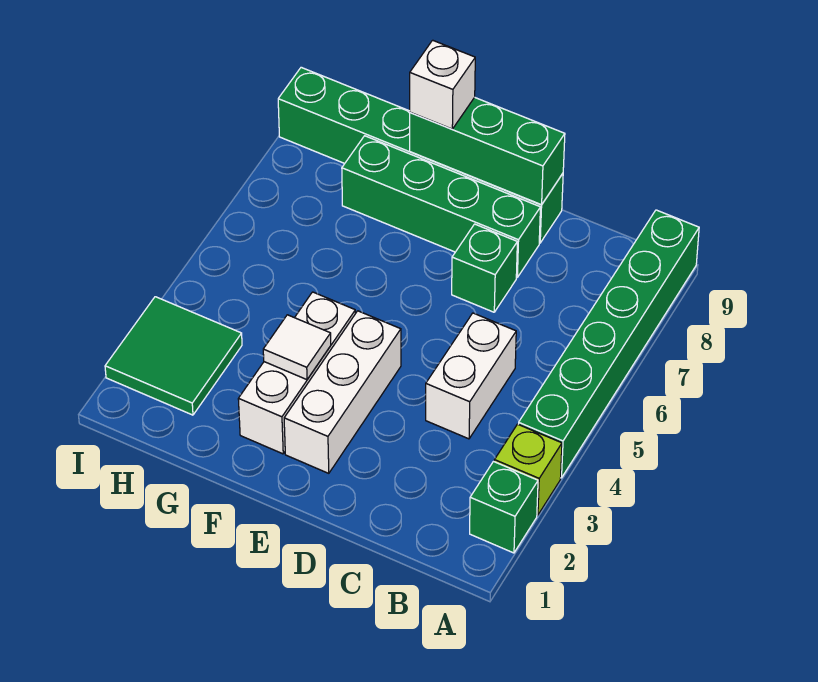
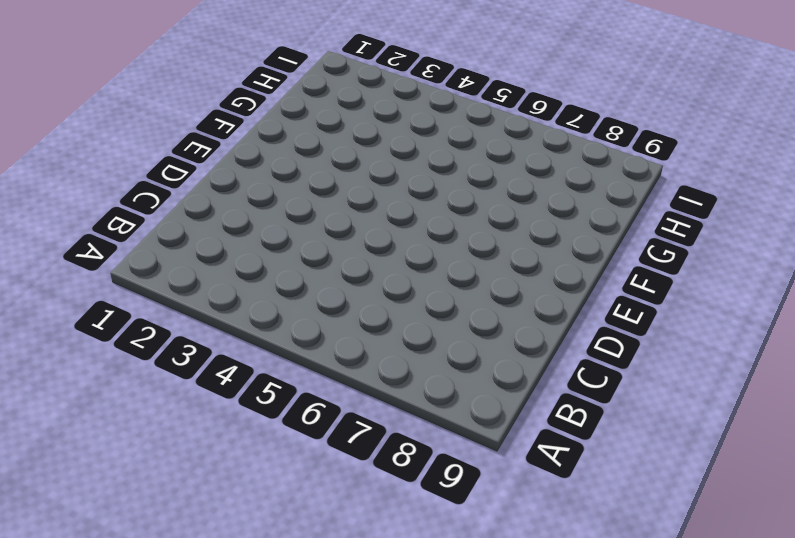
none -> green 1x1 brick [470,462,538,553]
none -> lime 1x1 brick [494,424,562,515]
none -> green 1x6 brick [518,210,699,478]

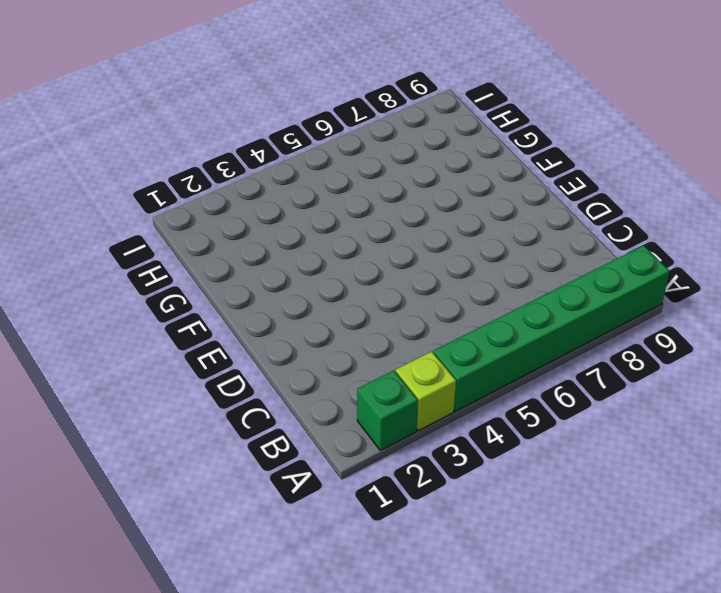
none -> white 1x2 brick [426,313,516,439]
none -> green 1x1 brick [452,224,517,312]
none -> green 1x4 brick [342,136,540,277]

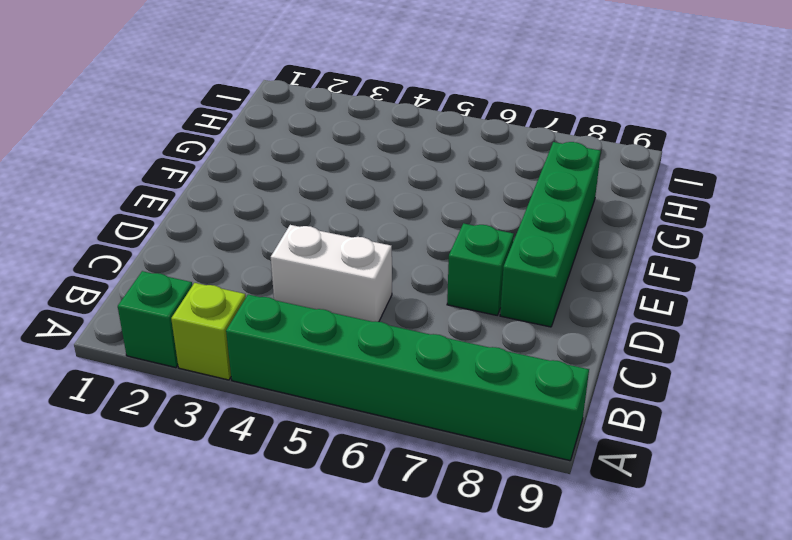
none -> green 1x6 brick [278,67,563,243]
none -> white 1x3 brick [284,311,401,473]
none -> white 1x3 brick [238,292,355,454]

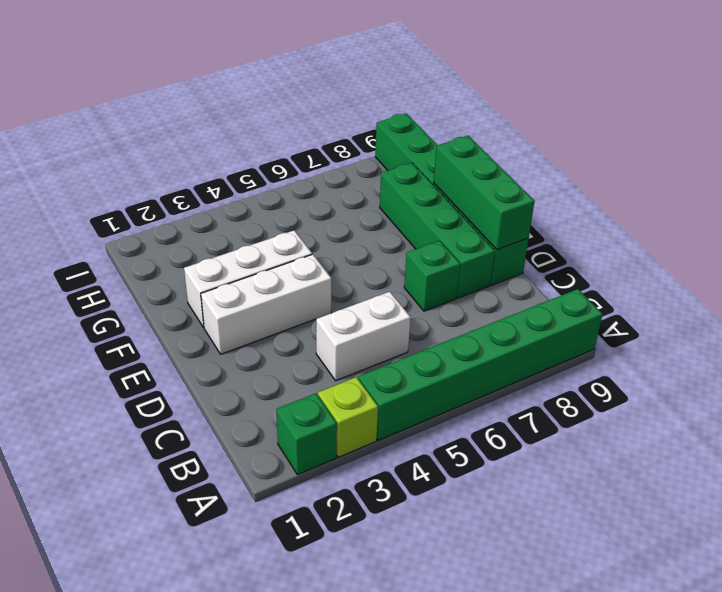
none -> green 2x2 tile [105,297,242,415]
none -> white 1x1 tile [263,315,331,380]
none -> white 1x1 brick [410,40,475,129]

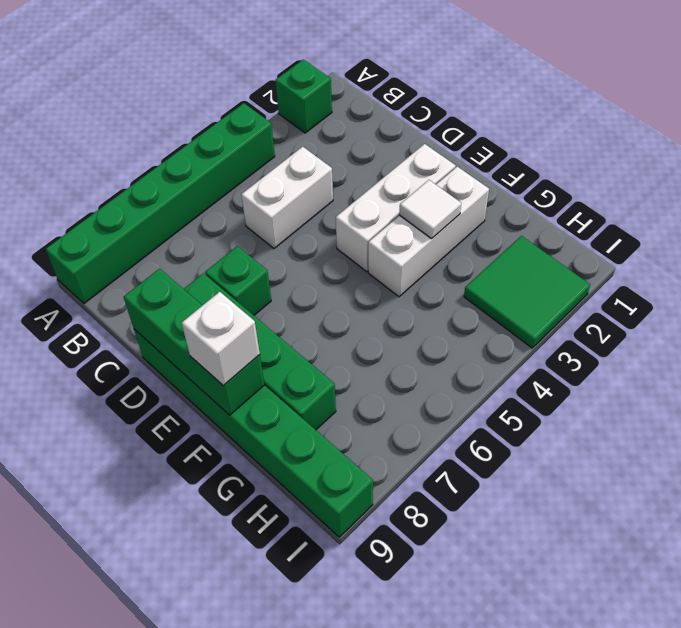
none -> lime 1x1 brick [494,424,562,515]

